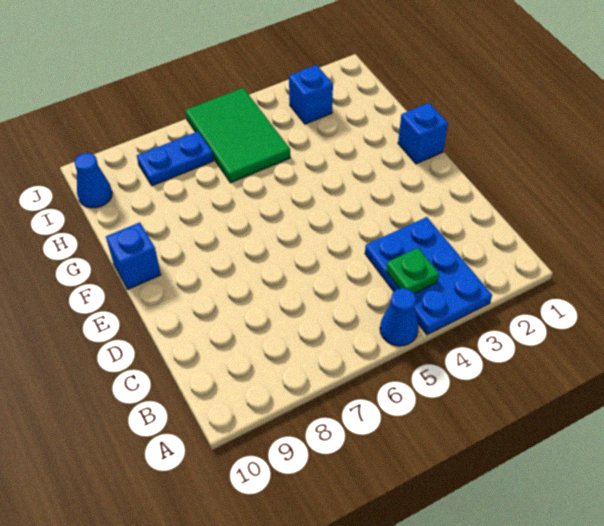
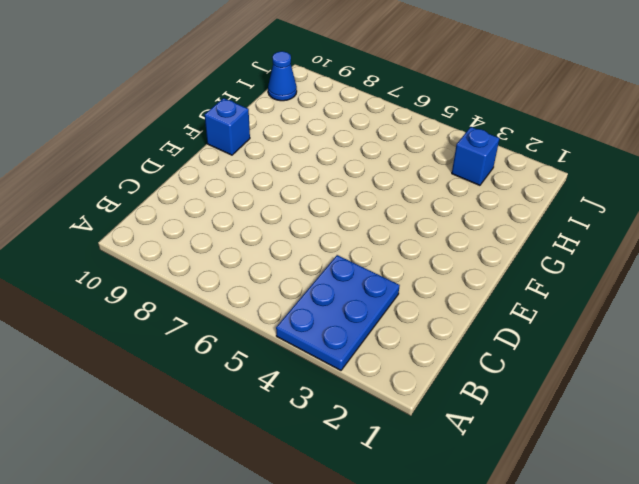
none -> blue 1x1 cone [380,288,419,346]
none -> blue 1x1 brick [398,103,448,164]

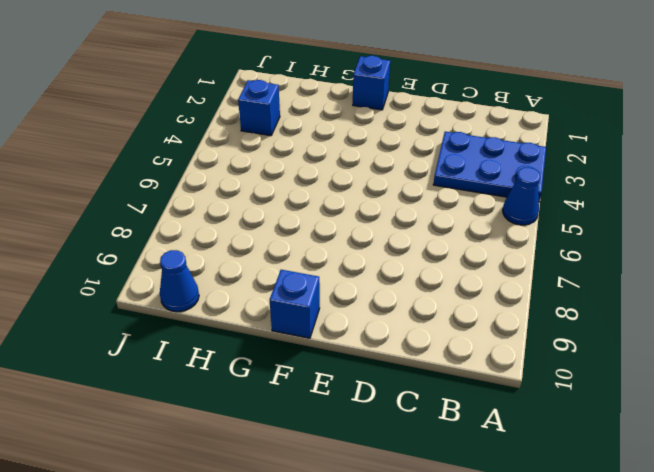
none -> green 2x3 tile [185,88,290,183]
none -> blue 1x2 plate [137,132,213,186]

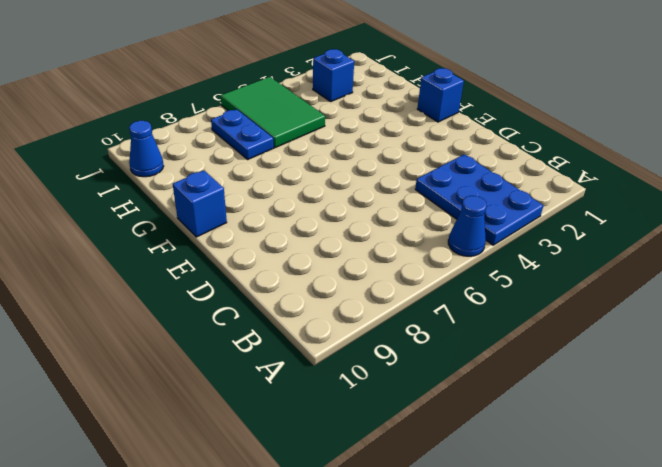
blue 1x2 plate [211,109,274,159] -> blue 1x2 plate turned to [137,132,213,186]
none -> green 1x1 plate [386,248,439,294]

